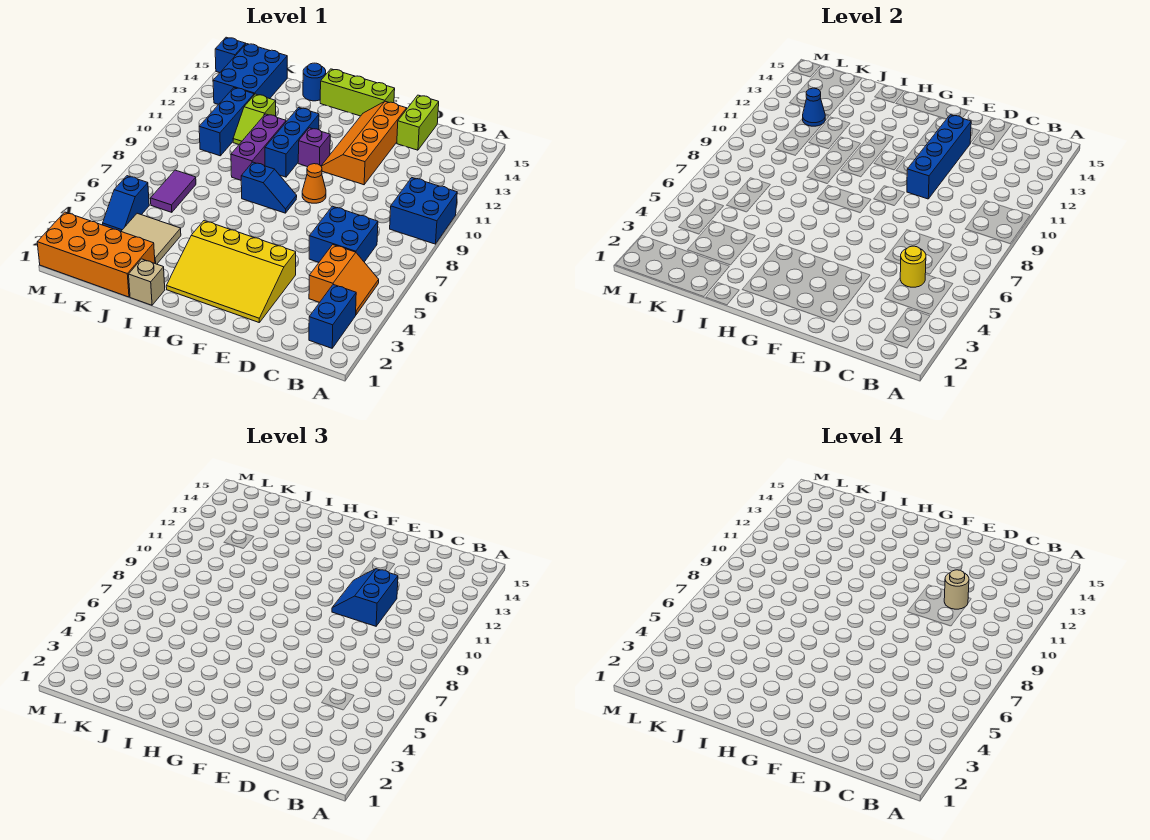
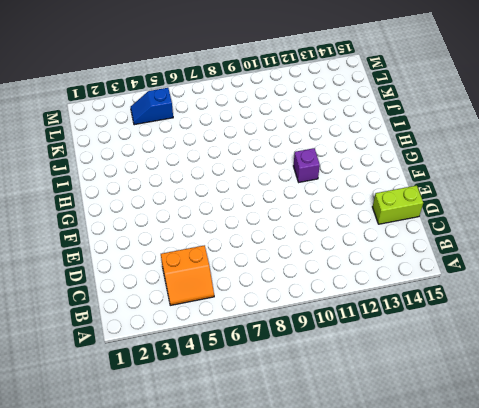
none -> blue 2x2 brick [390,178,457,244]
none -> blue 1x2 brick [309,285,356,348]
none -> blue 2x2 brick [309,206,378,262]

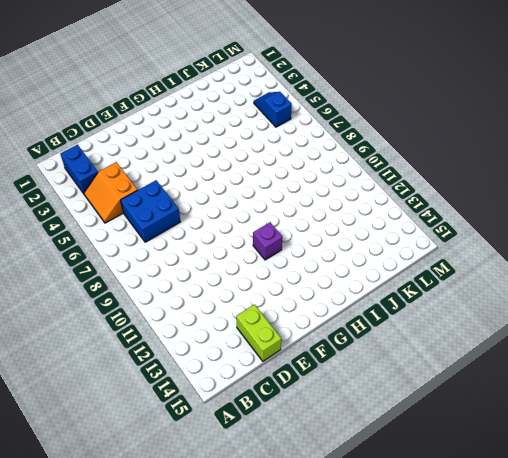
none -> blue 2x2 brick [390,178,457,244]
none -> yellow 3x4 slope [166,221,296,322]
none -> orange 2x4 slope [321,101,407,185]

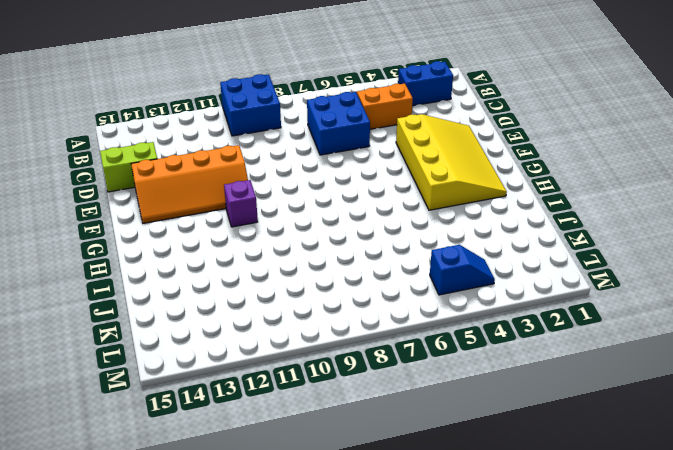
none -> orange 1x1 cone [302,164,326,203]
none -> lime 1x3 brick [320,69,395,116]
none -> blue 1x2 slope [241,162,297,213]

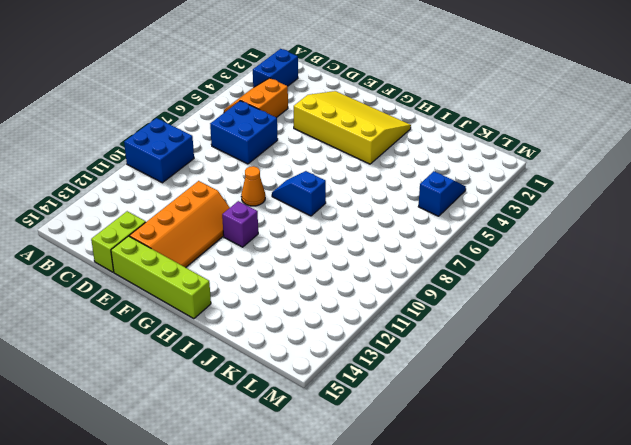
lime 1x4 brick [111,236,211,319] -> lime 1x3 brick [320,69,395,116]
none -> blue 1x3 brick [265,108,319,177]
none -> tan 1x1 brick [129,259,165,305]
none -> purple 1x3 brick [231,114,286,180]

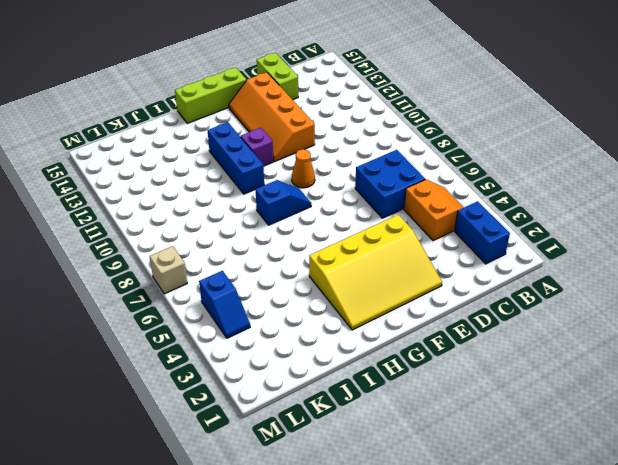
tan 1x1 brick [150,246,187,294] -> tan 1x1 brick moved to [129,259,165,305]
none -> blue 2x2 brick [390,178,457,244]
none -> purple 1x3 brick [231,114,286,180]
none -> blue 1x1 round brick [303,63,326,101]

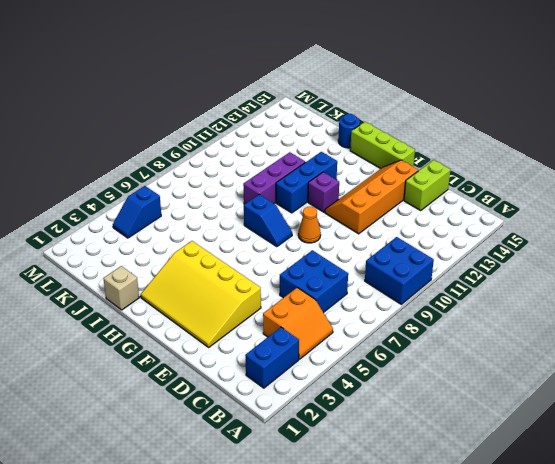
none -> orange 2x4 brick [37,212,155,297]
none -> tan 2x2 tile [121,213,181,264]
none -> lime 1x2 slope [233,94,276,144]

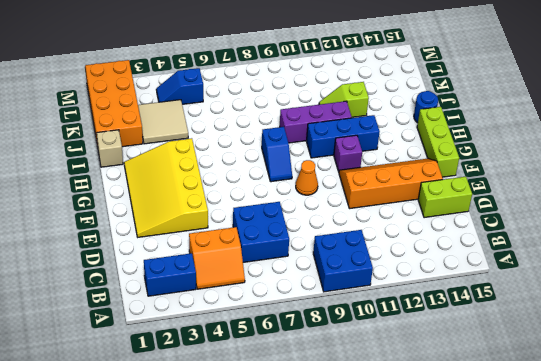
none -> purple 1x2 tile [151,170,196,212]
none -> blue 1x3 brick [199,88,254,156]
none -> blue 2x3 brick [213,44,287,104]

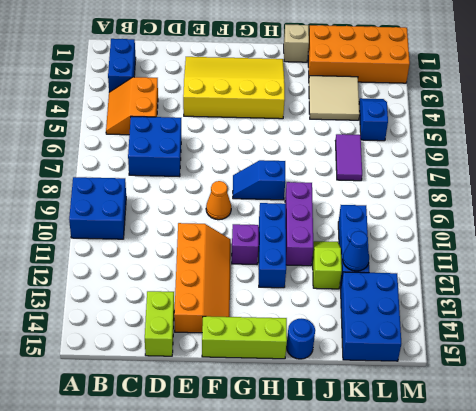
none -> blue 1x1 brick [215,37,246,73]
none -> yellow 1x1 round brick [900,246,926,287]
none -> blue 1x4 brick [907,115,971,199]

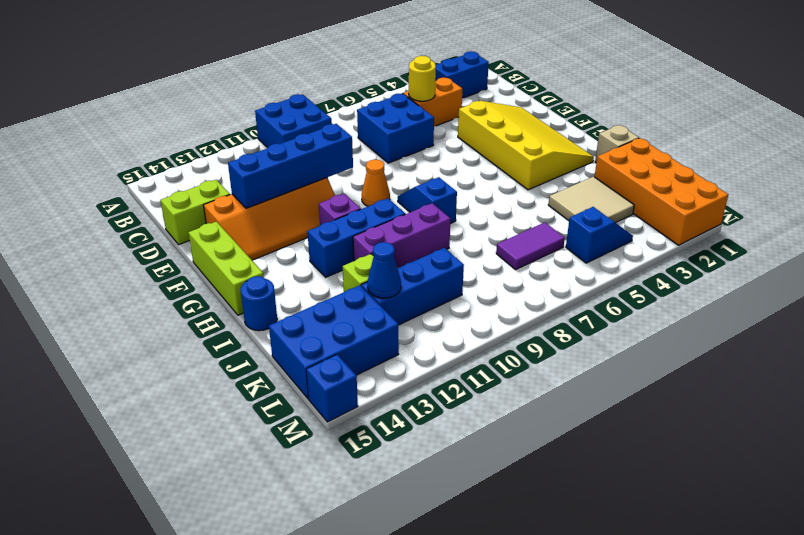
none -> blue 2x2 slope [332,569,398,626]
none -> tan 1x1 round brick [944,570,969,609]

